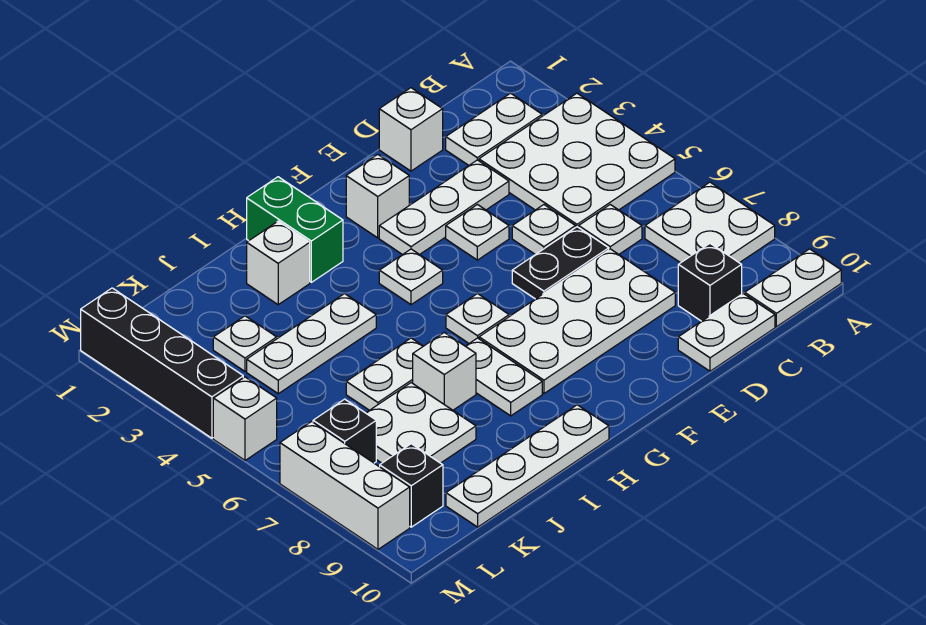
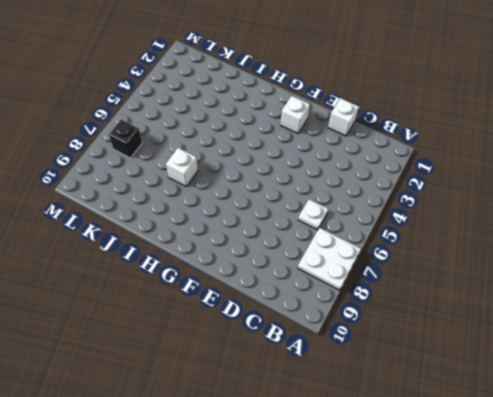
none -> white 3x3 plate [479,93,675,227]
none -> white 1x2 plate [745,249,841,327]
none -> white 1x2 plate [446,93,542,165]
none -> black 1x1 brick [678,244,742,321]

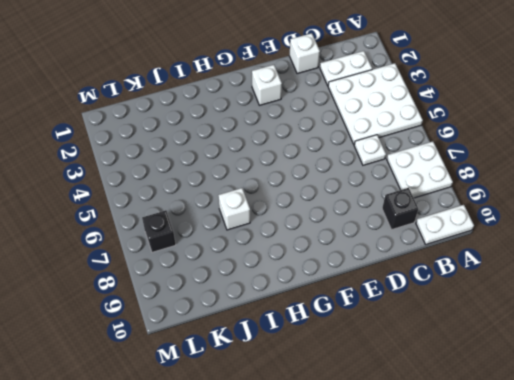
none -> white 1x2 plate [678,294,775,371]
none -> white 1x3 plate [379,160,509,255]
none -> white 1x1 plate [512,205,576,255]
none -> black 1x2 plate [512,227,609,299]

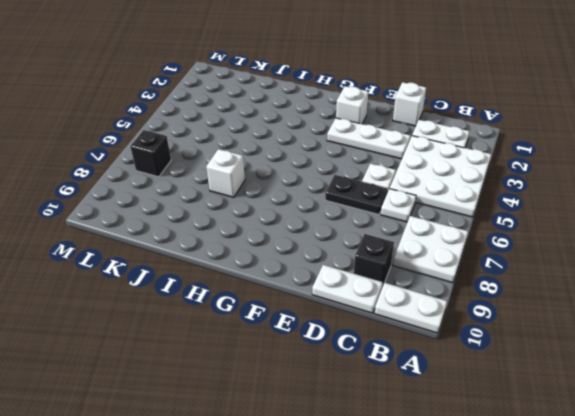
none -> white 2x4 plate [479,249,675,393]
none -> white 1x1 plate [446,205,509,260]
none -> white 1x1 plate [379,249,443,305]
none -> white 1x1 plate [446,294,509,343]

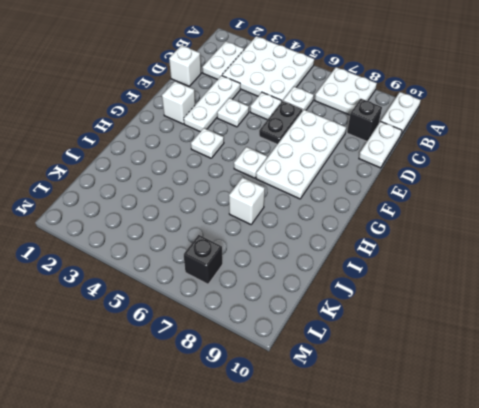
none -> green 1x2 brick [247,177,343,282]
none -> white 1x2 plate [466,338,542,416]
none -> white 1x4 plate [446,405,609,527]
none -> white 1x1 brick [247,221,310,305]

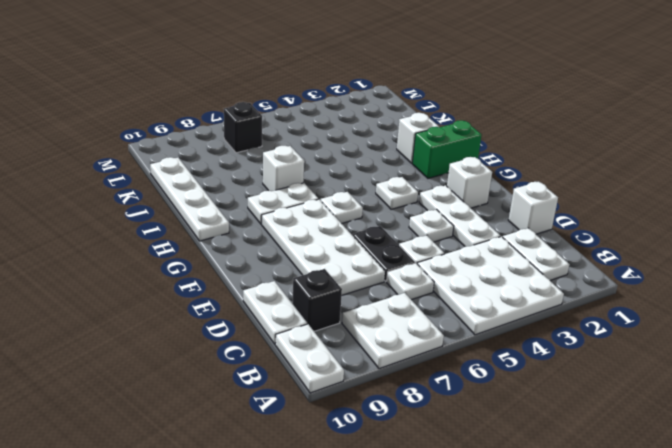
none -> white 1x3 plate [247,294,376,394]
none -> white 1x2 plate [346,338,423,410]
none -> white 2x2 plate [366,383,476,463]
none -> white 1x1 plate [213,316,277,371]

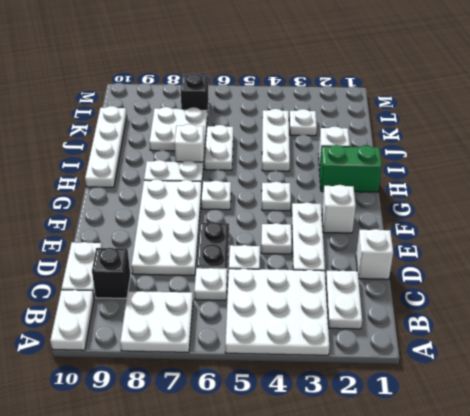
none -> black 1x1 brick [380,444,443,527]
none -> black 1x4 brick [81,288,243,438]
none -> white 1x1 brick [213,377,277,460]
none -> white 1x3 brick [280,422,410,549]

